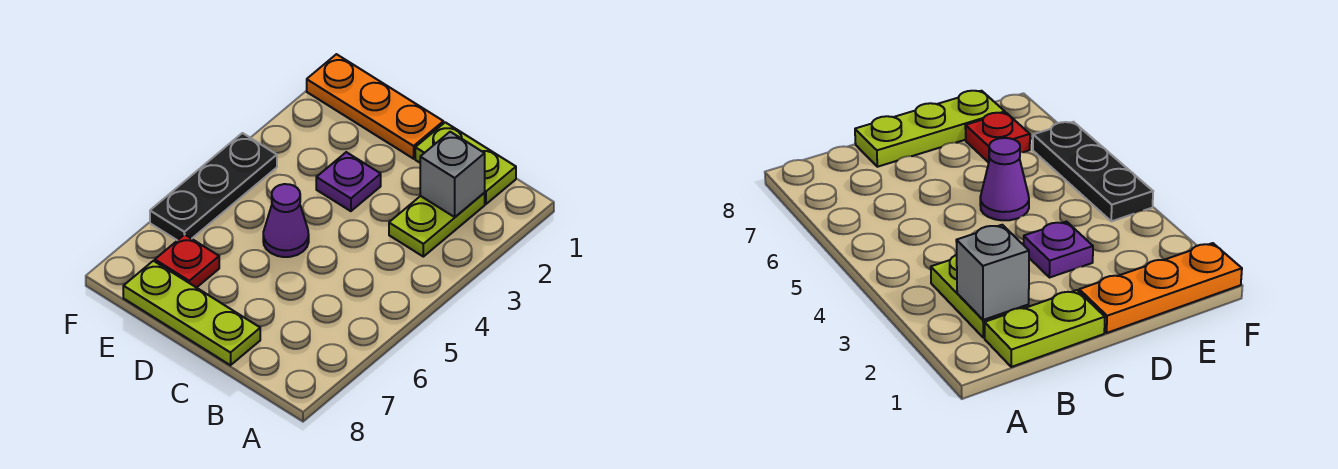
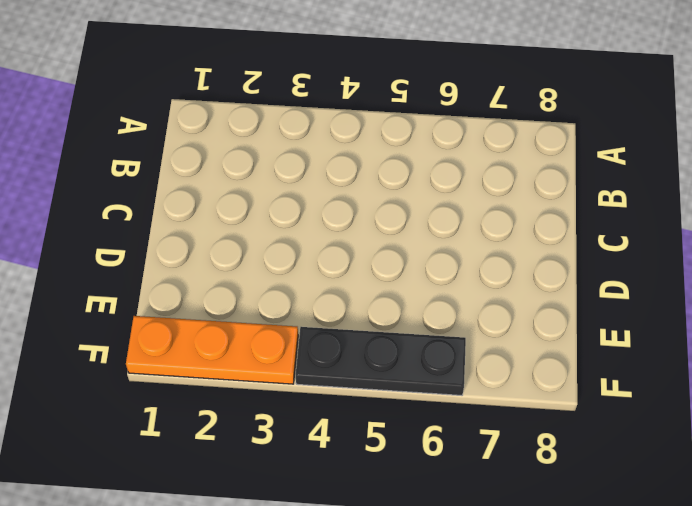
orange 1x3 plate [126,316,298,384] -> orange 1x3 plate turned to [307,54,443,159]
none -> lime 1x2 plate [415,122,516,204]
none -> lime 1x2 plate [389,193,485,257]

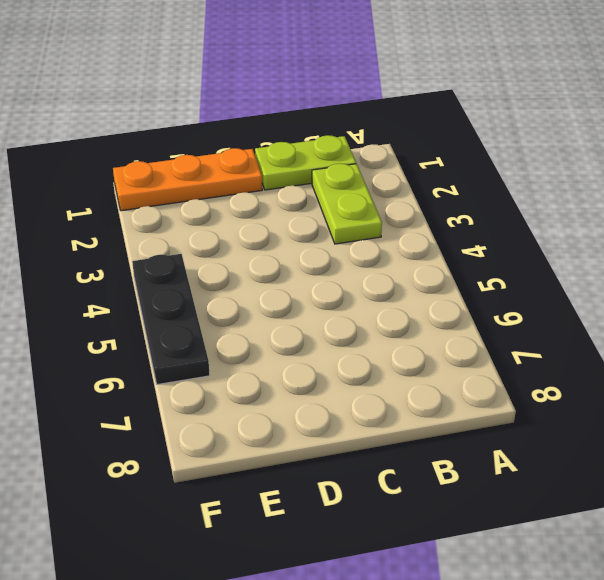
none -> lime 1x3 plate [123,261,260,365]
none -> purple 1x1 plate [316,152,381,211]

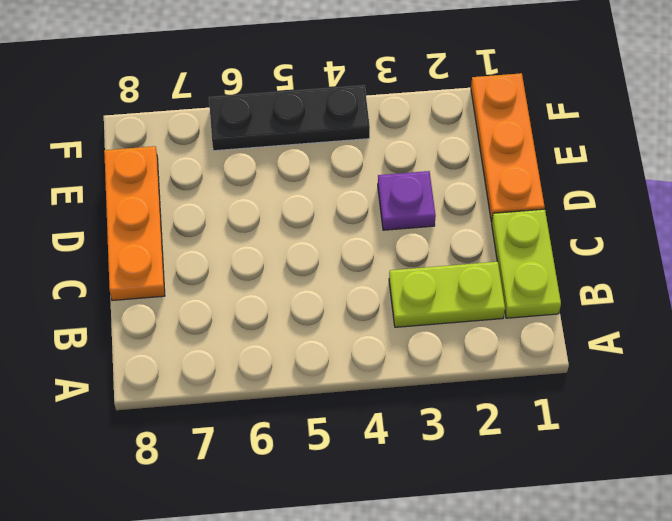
orange 1x3 plate [104,146,165,301] -> lime 1x3 plate [123,261,260,365]
none -> purple 1x1 cone [263,184,309,257]
none -> red 1x1 plate [155,234,219,288]

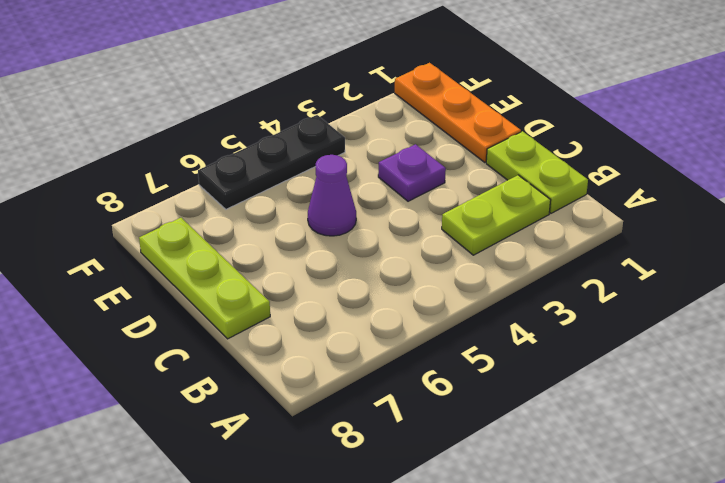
none -> red 1x1 plate [155,234,219,288]
none -> grey 1x1 brick [420,132,485,217]

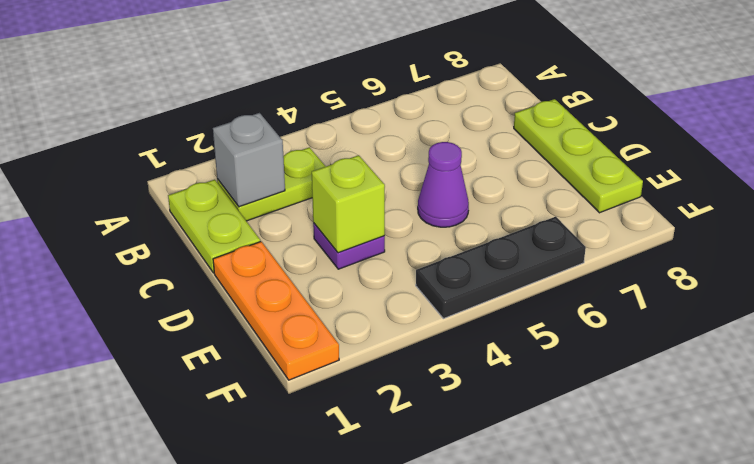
lime 1x1 brick [312,155,385,253] -> none
none -> red 1x1 plate [155,234,219,288]

